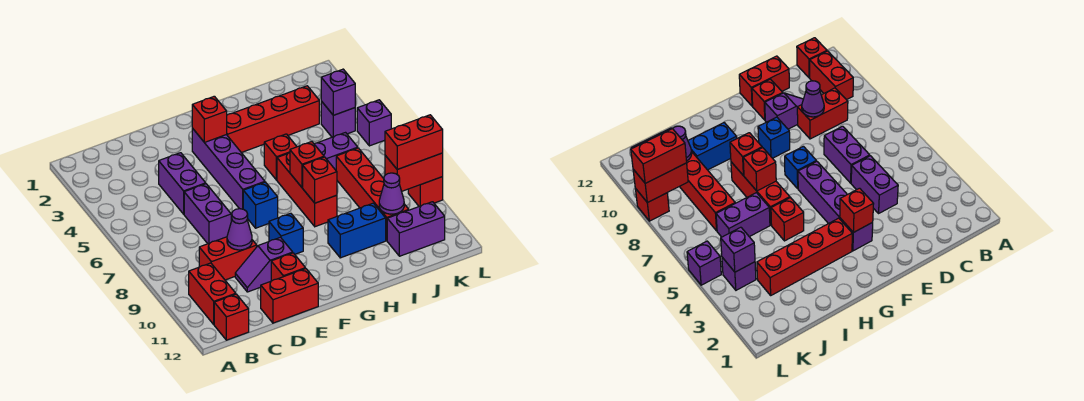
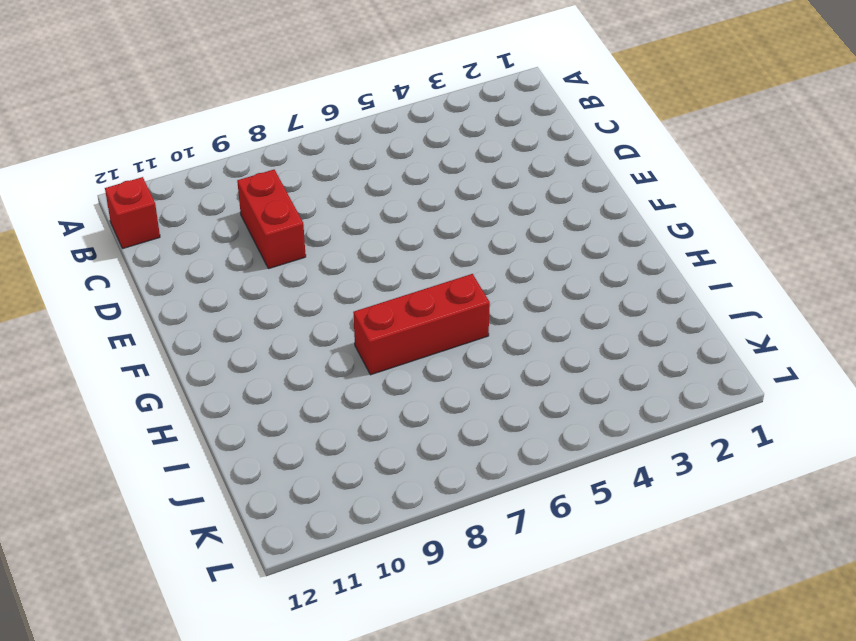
none -> red 1x2 brick [189,263,236,324]
none -> purple 1x2 brick [159,153,206,214]
none -> purple 1x2 brick [184,184,231,244]

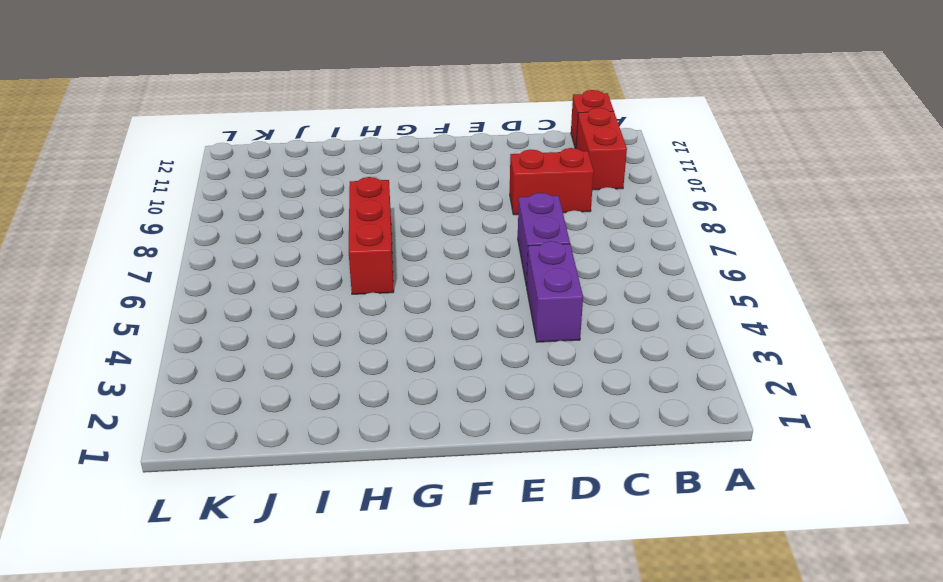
none -> purple 1x2 slope [235,237,293,292]
none -> red 1x2 brick [261,268,318,323]
none -> red 1x1 brick [271,253,305,281]

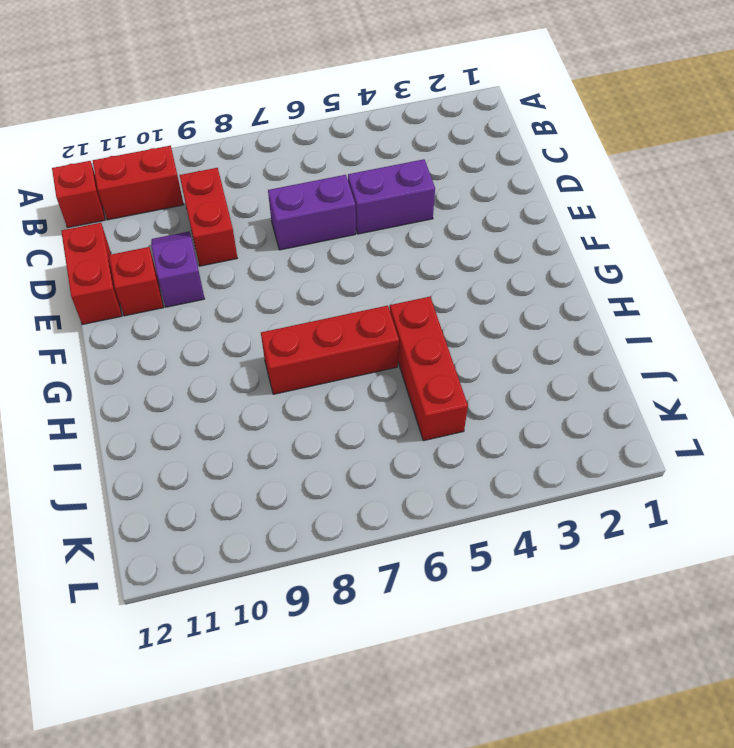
red 1x3 brick [390,297,468,441] -> red 1x1 brick [264,134,297,180]
none -> purple 1x4 brick [192,128,265,209]
none -> blue 1x1 brick [243,182,278,228]
none -> blue 1x1 brick [269,213,303,254]

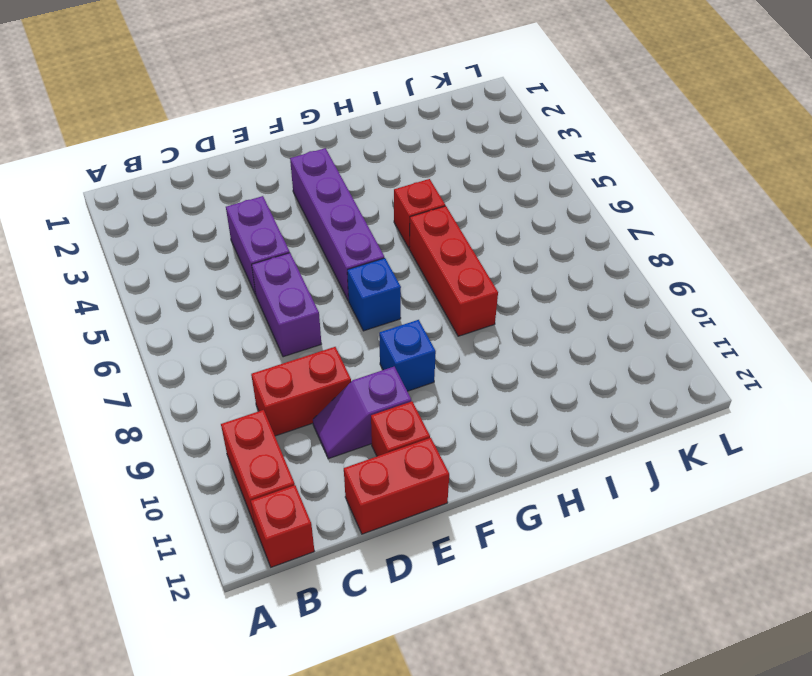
none -> red 1x4 brick [226,86,319,153]
none -> blue 1x2 brick [328,203,386,258]
none -> purple 1x2 brick [314,133,358,170]

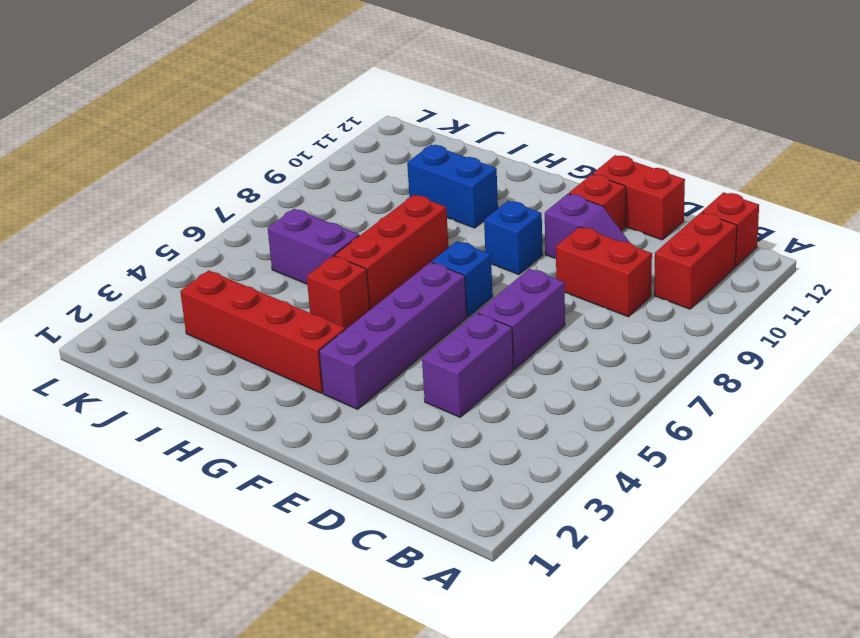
none -> red 1x4 brick [336,148,409,241]
none -> purple 1x2 brick [387,202,445,256]
none -> purple 1x1 brick [321,101,355,137]

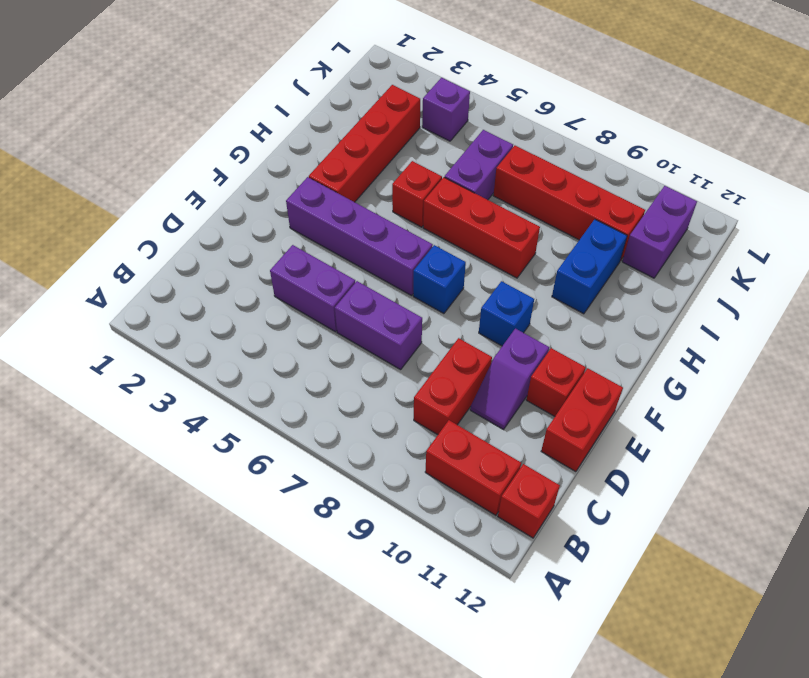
none -> purple 1x1 brick [357,100,391,146]
none -> red 1x1 brick [408,177,443,206]
none -> purple 1x1 cone [227,209,252,250]

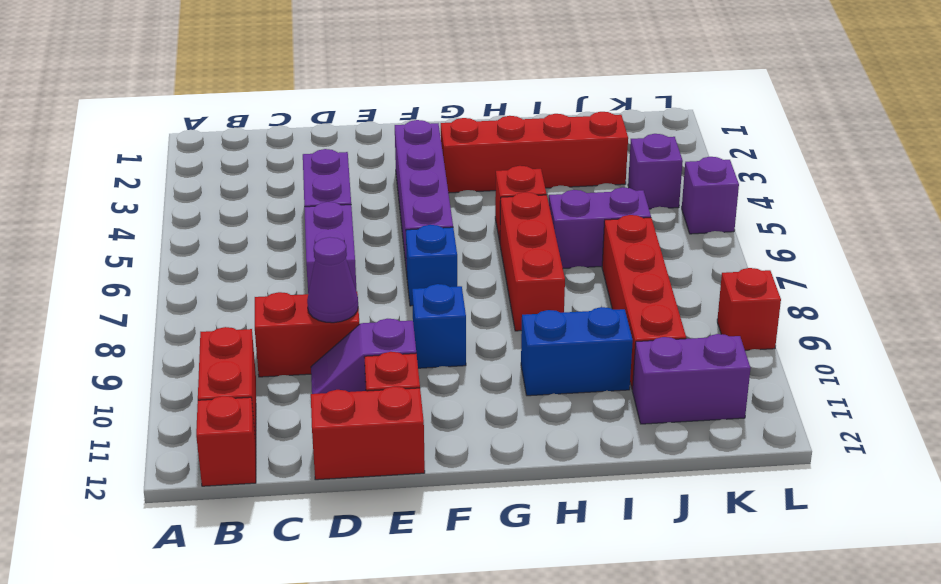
none -> red 1x1 brick [192,96,227,143]
none -> red 1x1 brick [290,142,324,188]
none -> red 1x1 brick [303,157,337,203]

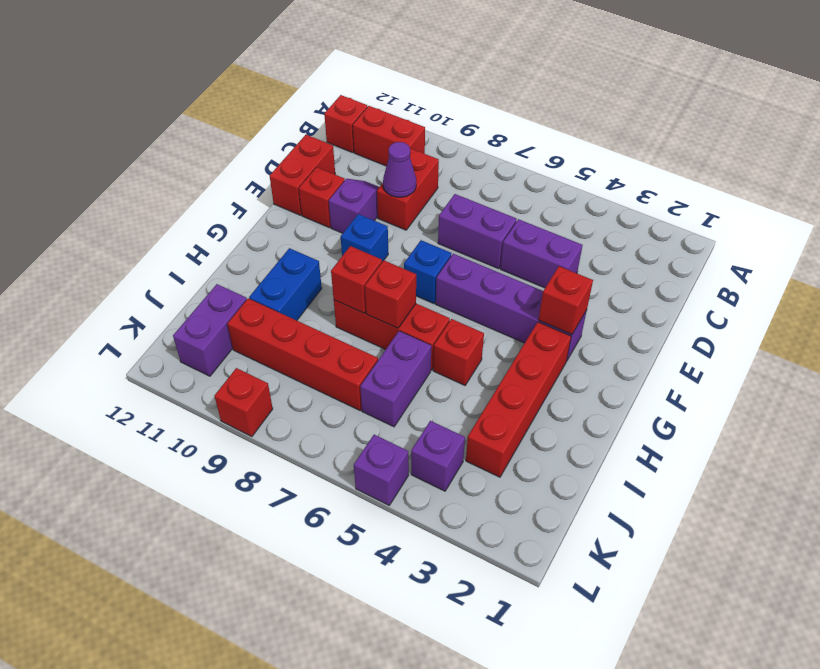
none -> purple 1x1 cone [379,173,404,214]
none -> purple 1x1 brick [321,69,355,115]
none -> red 1x2 brick [385,153,443,191]

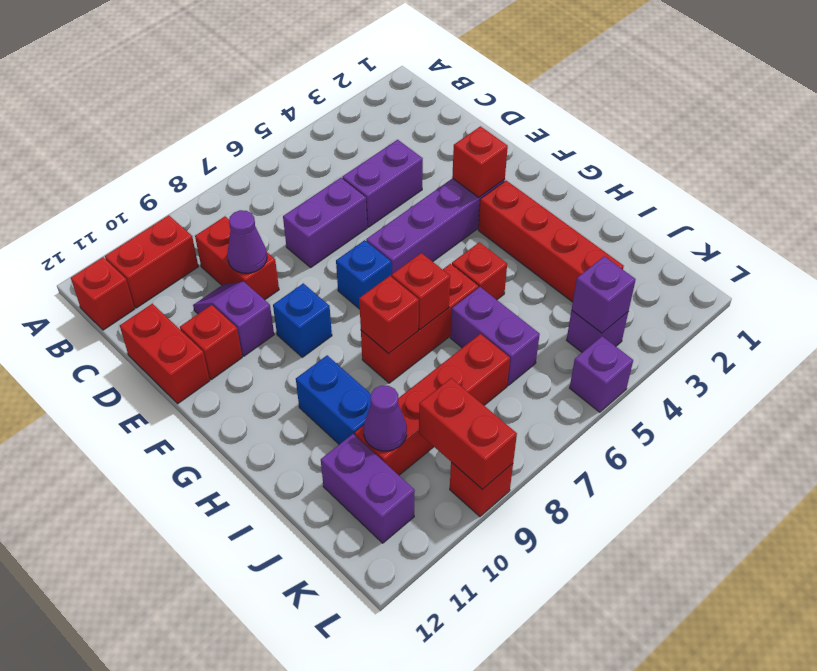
none -> red 1x2 brick [385,115,443,169]

